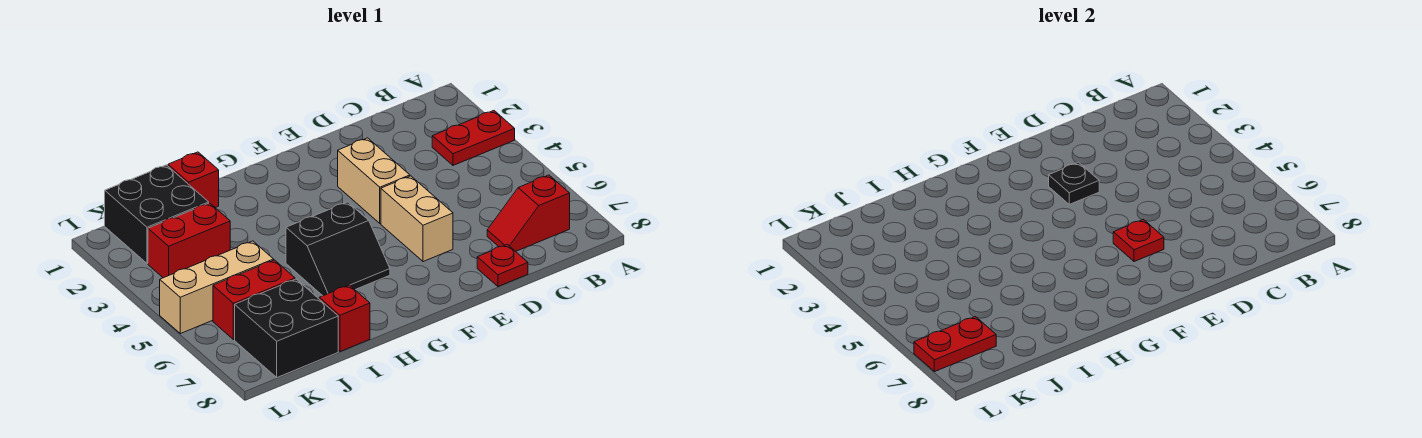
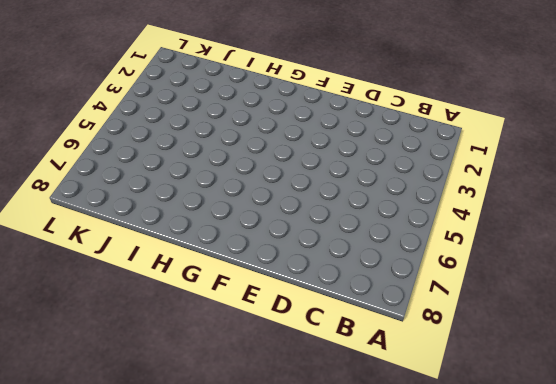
none -> red 1x2 plate [432,111,515,165]
none -> red 1x2 slope [487,175,570,252]
none -> red 1x1 plate [477,244,528,286]

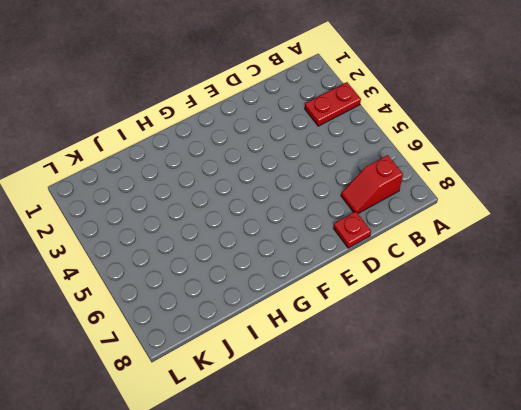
none -> tan 1x2 brick [338,138,410,223]
none -> tan 1x2 brick [381,176,453,262]
none -> black 2x2 slope [286,202,390,296]

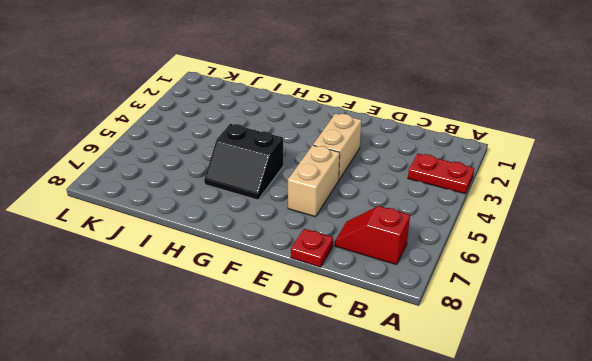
none -> red 1x1 brick [168,152,219,208]
none -> red 1x1 brick [319,285,370,352]
none -> black 2x2 brick [105,165,209,263]

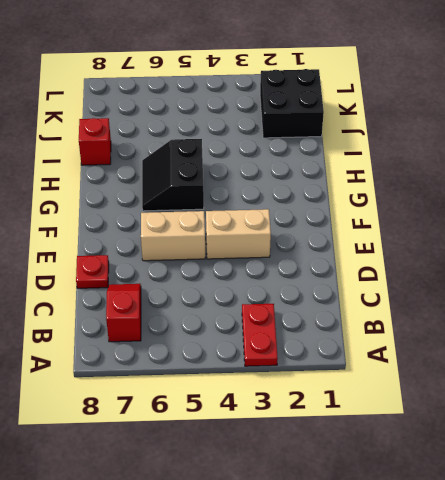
none -> red 1x1 brick [168,152,219,208]
none -> red 1x2 brick [148,203,230,278]
none -> tan 1x3 brick [160,241,274,334]

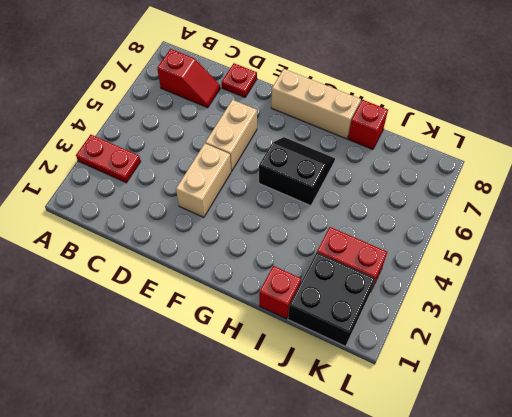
tan 1x3 brick [271,69,361,139] -> tan 1x3 brick moved to [160,241,274,334]
none -> red 1x2 brick [213,260,295,340]
none -> black 2x2 brick [235,279,338,377]
none -> black 1x1 plate [1049,162,1099,204]

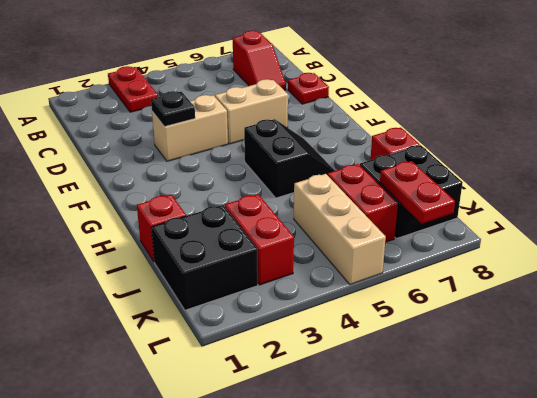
none -> red 1x1 plate [1113,220,1164,262]

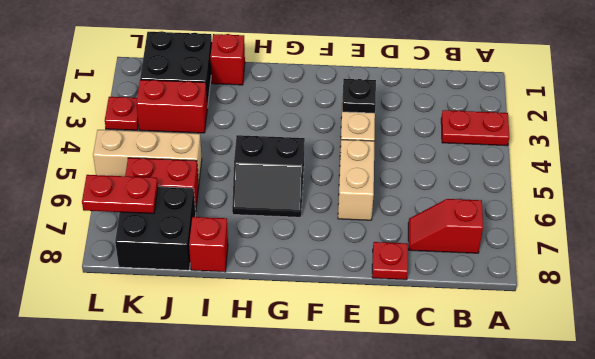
red 1x1 plate [105,97,139,130] -> red 1x1 plate moved to [1113,220,1164,262]

